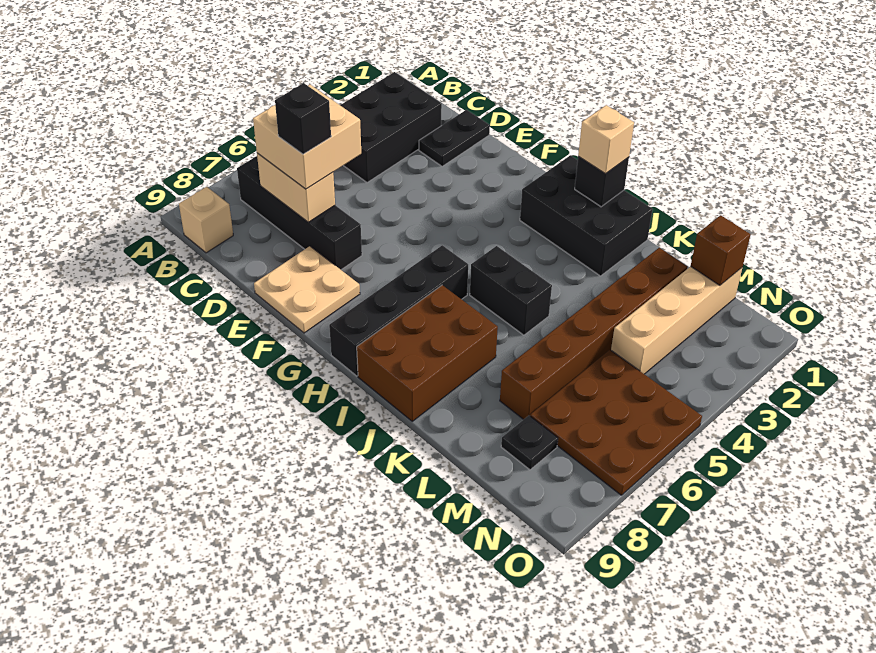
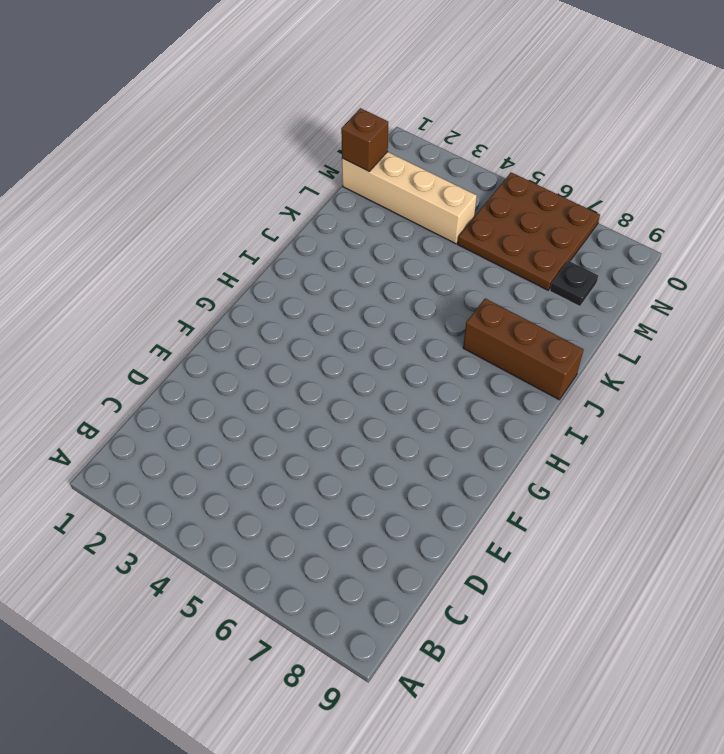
brown 1x3 brick [463,298,584,400] -> brown 2x3 brick [357,285,498,421]
none -> black 2x3 brick [340,72,442,183]
none -> black 1x4 brick [237,156,362,270]
none -> tan 1x1 brick [179,187,233,253]

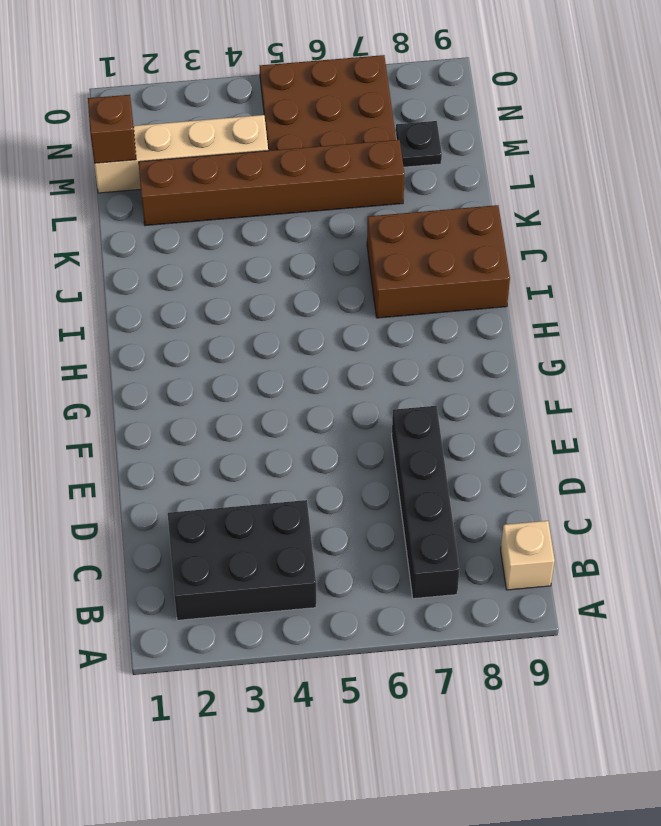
none -> black 1x2 plate [419,110,490,166]
none -> tan 2x2 plate [254,246,360,333]
none -> black 2x3 brick [520,155,653,276]

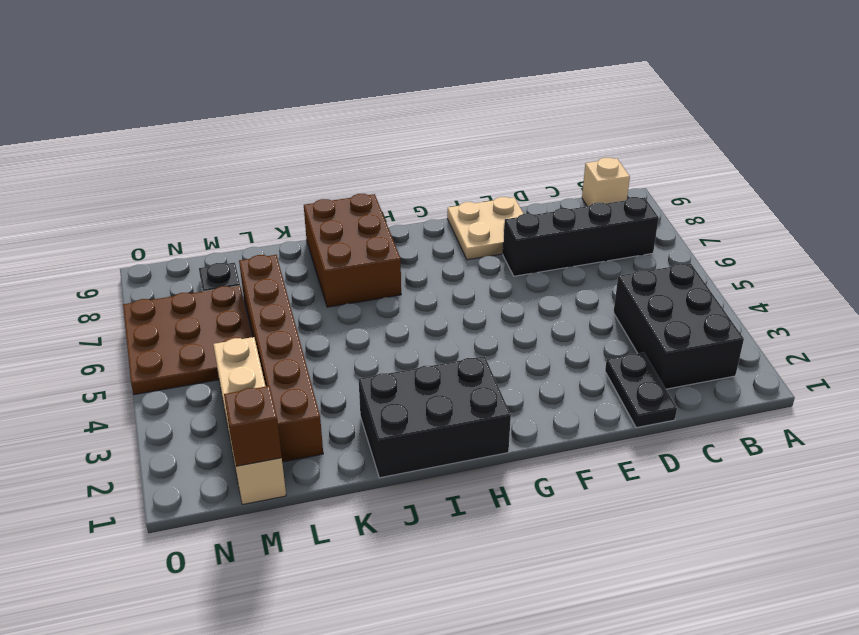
none -> black 1x4 brick [329,245,468,376]
none -> black 1x2 brick [470,246,552,335]
none -> tan 1x2 brick [257,153,335,222]

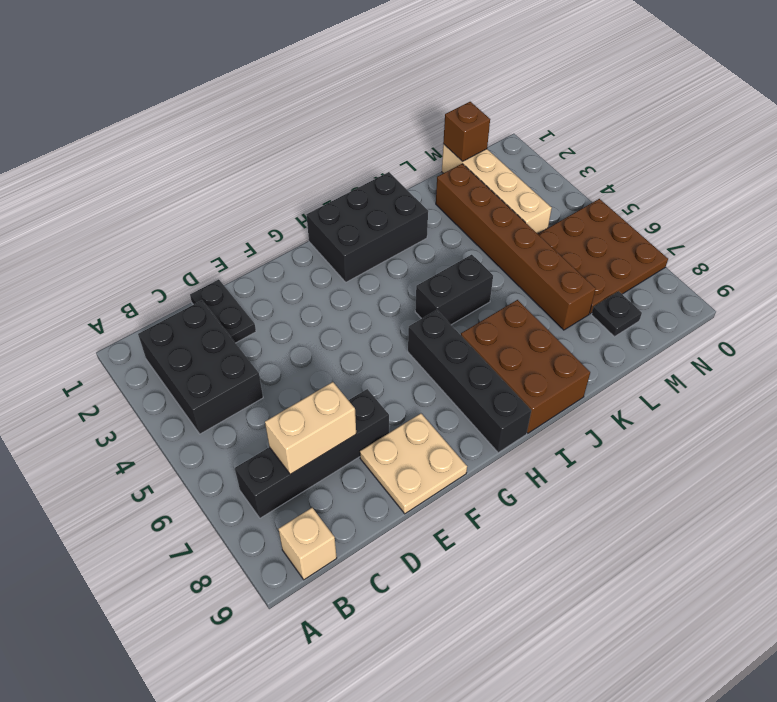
none -> black 1x1 brick [575,156,629,207]
none -> tan 2x2 brick [253,85,361,189]
none -> tan 1x1 brick [578,105,634,174]

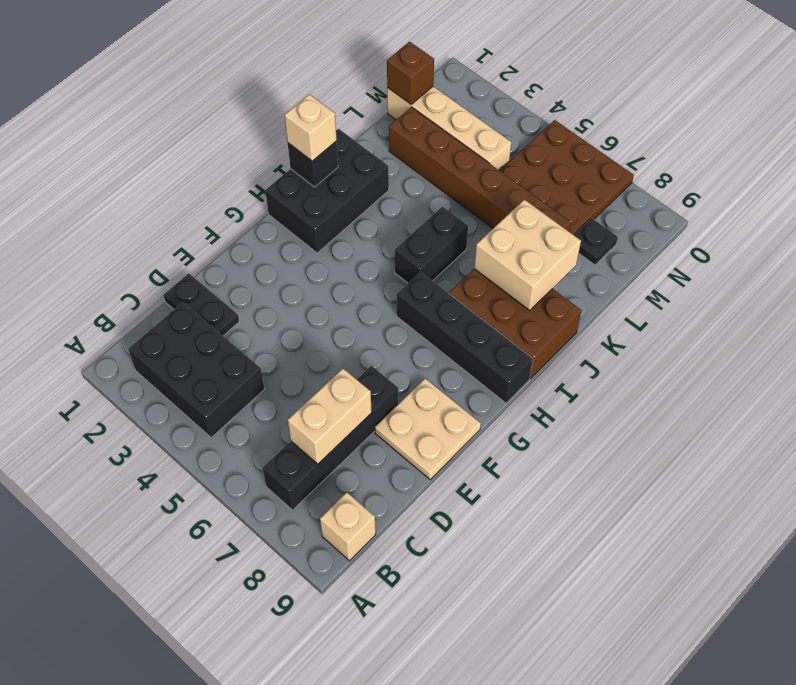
tan 2x2 brick [474,200,581,310] -> tan 2x2 brick moved to [253,85,361,189]
none -> black 1x1 brick [275,83,331,154]

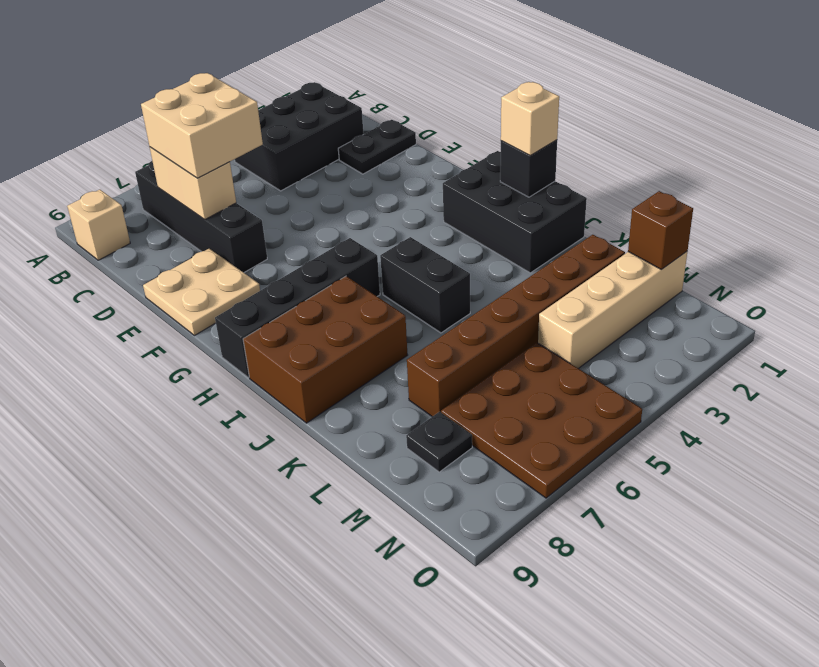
none -> black 1x1 brick [275,83,331,154]

